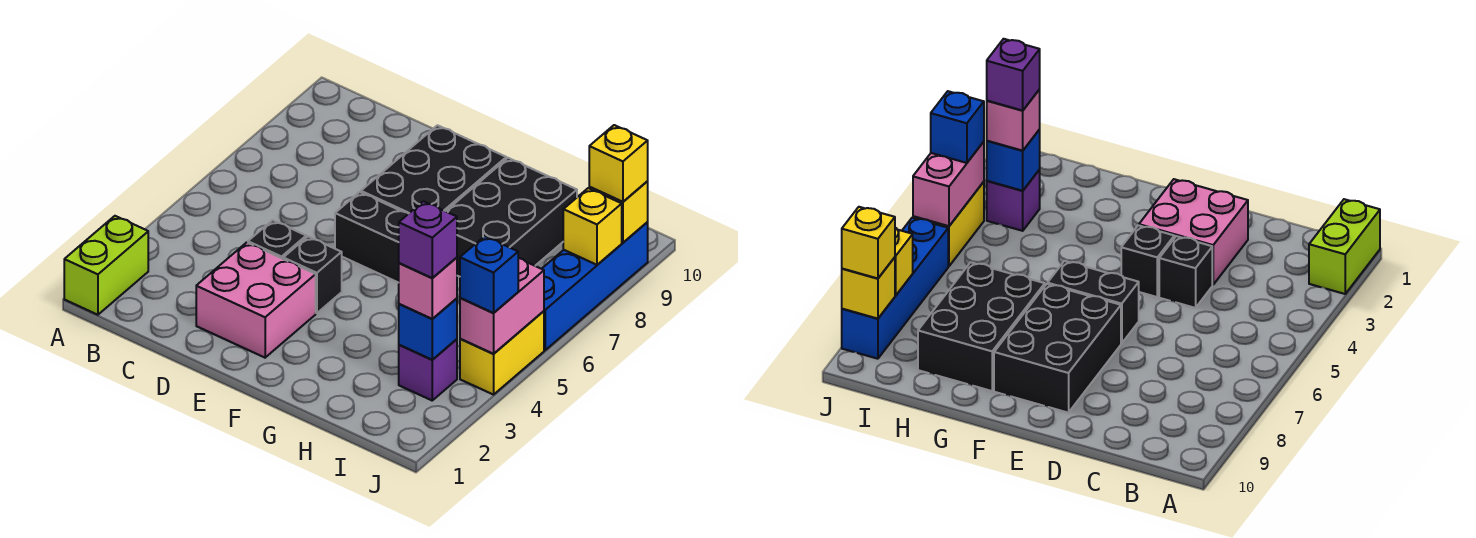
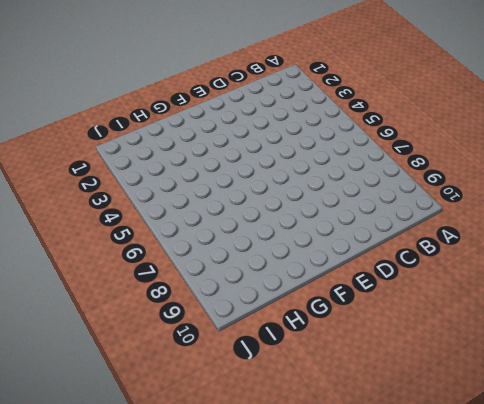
none -> lime 1x2 brick [64,216,148,315]
none -> pink 2x2 brick [196,242,316,358]
none -> black 1x1 brick [248,220,306,259]

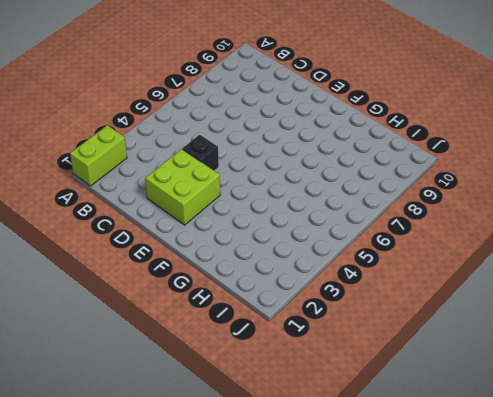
lime 2x2 brick [145,149,220,225] -> pink 2x2 brick [196,242,316,358]
none -> black 1x1 brick [283,237,342,313]
none -> black 1x2 brick [335,192,408,283]
none -> black 2x3 brick [361,125,506,214]

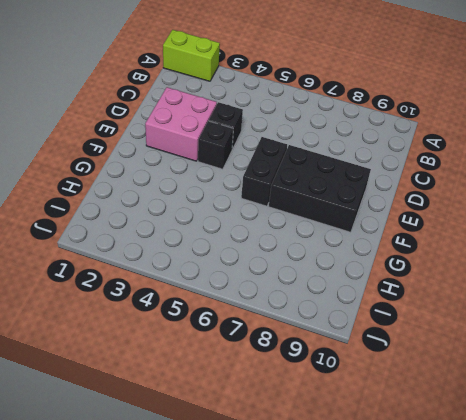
none -> black 2x3 brick [446,158,577,277]
none -> purple 1x1 brick [399,339,457,400]
none -> yellow 1x2 brick [460,311,544,395]

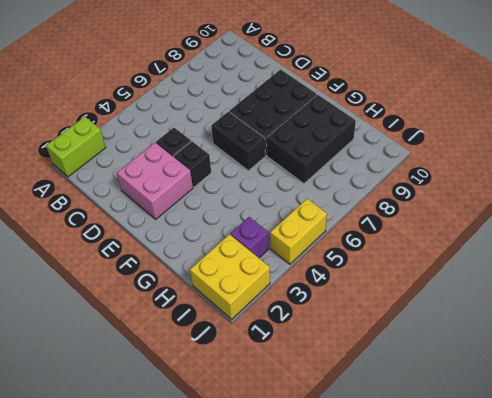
yellow 2x2 brick [190,234,270,319] -> none
none -> blue 1x4 brick [542,222,648,350]
none -> blue 1x1 brick [399,298,457,360]
none -> pink 1x2 brick [460,258,544,354]

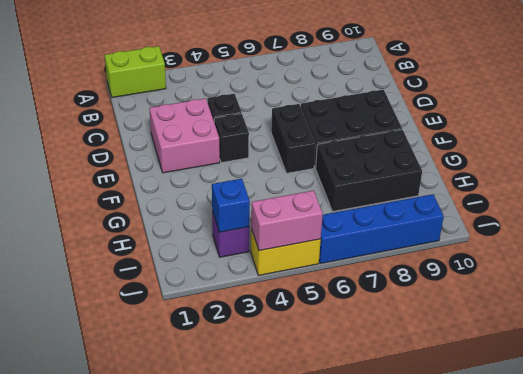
none -> yellow 1x1 brick [563,188,622,265]
none -> yellow 1x1 brick [589,182,648,243]
none -> pink 1x1 brick [399,258,457,319]

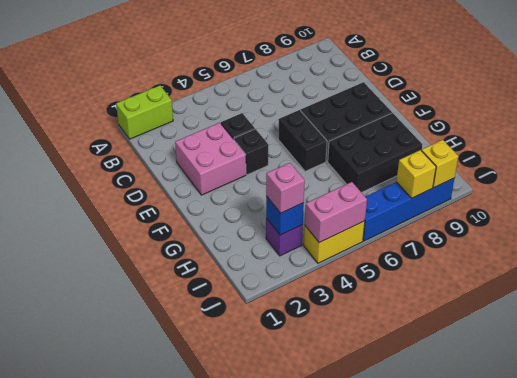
none -> blue 1x1 brick [460,236,518,313]
none -> yellow 1x1 brick [589,125,648,202]
none -> purple 1x1 brick [399,201,457,278]

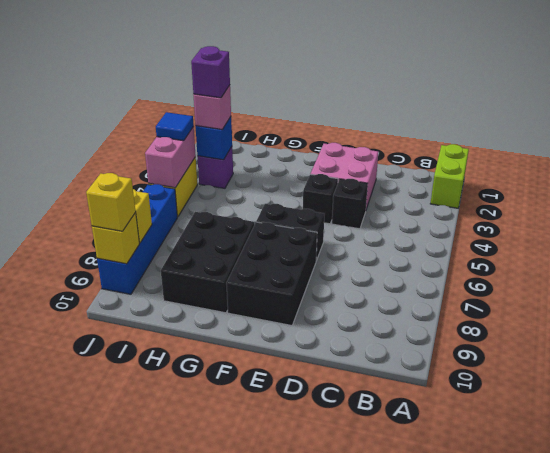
blue 1x1 tile [156,112,194,141] -> blue 1x1 brick [460,236,518,313]

